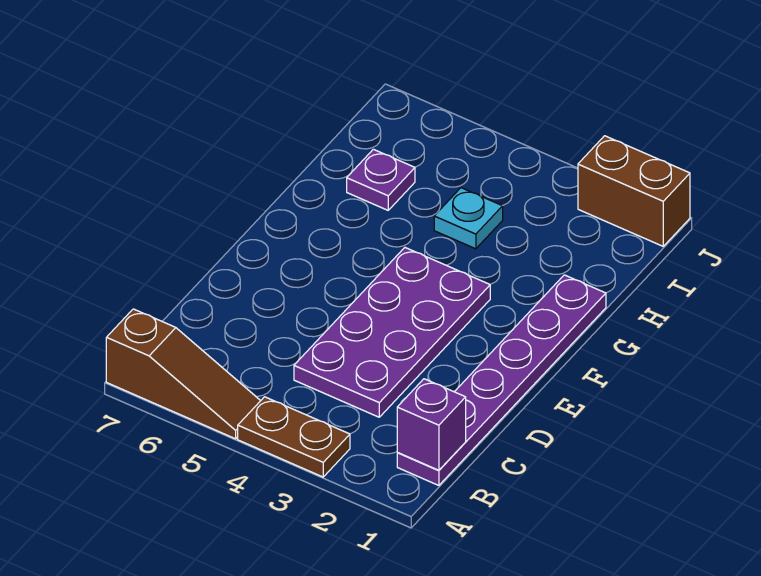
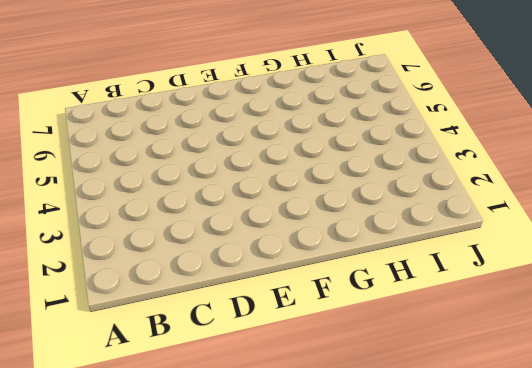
none -> brown 1x2 plate [238,397,350,477]
none -> brown 1x3 slope [106,309,260,439]

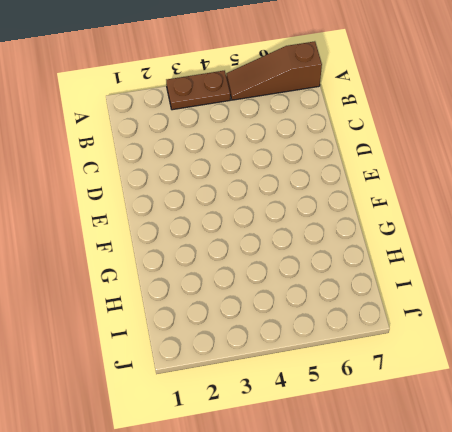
none -> purple 1x6 plate [397,275,606,485]
none -> purple 2x4 plate [294,248,490,417]

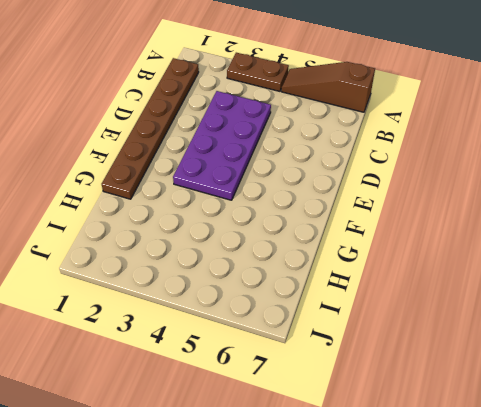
brown 1x6 plate [102,58,199,199] -> purple 1x6 plate [397,275,606,485]
none -> cyan 1x1 plate [434,188,503,249]
none -> purple 1x1 plate [347,149,415,210]

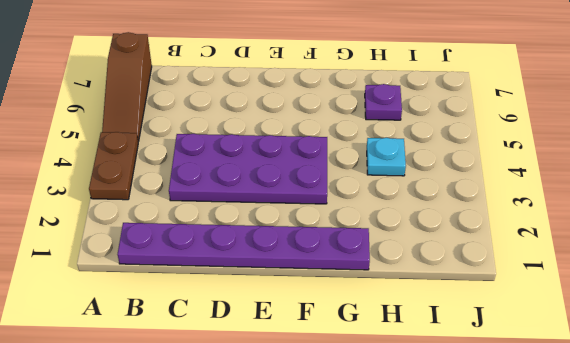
none -> brown 1x2 brick [578,136,690,246]
none -> purple 1x1 brick [397,379,466,470]

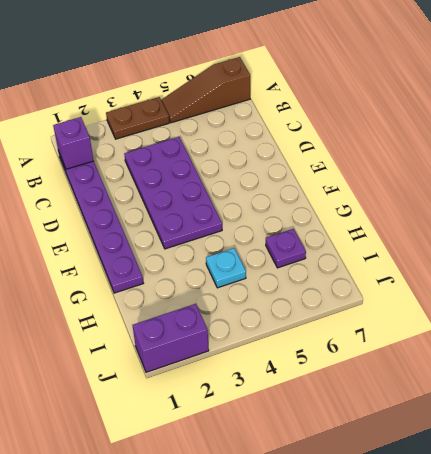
purple 1x2 brick [133,304,209,372] -> brown 1x2 brick [578,136,690,246]

